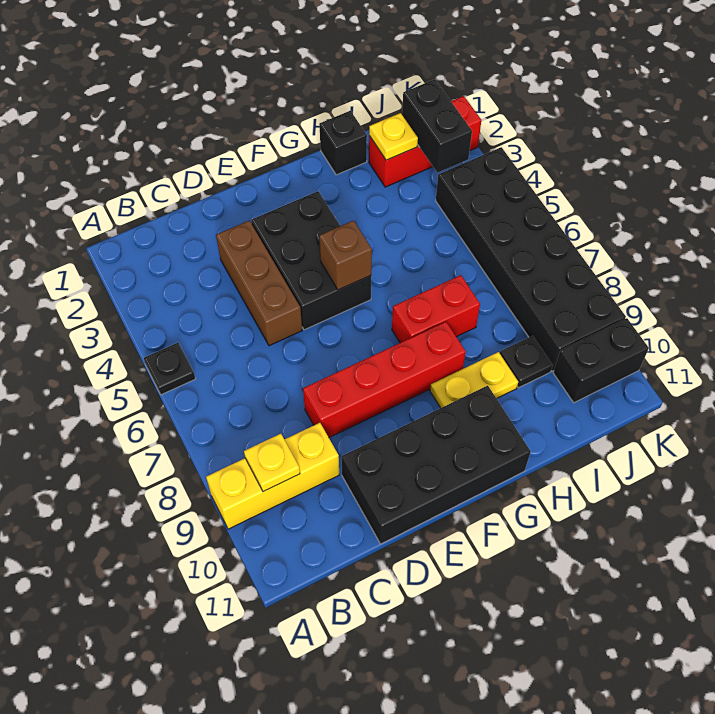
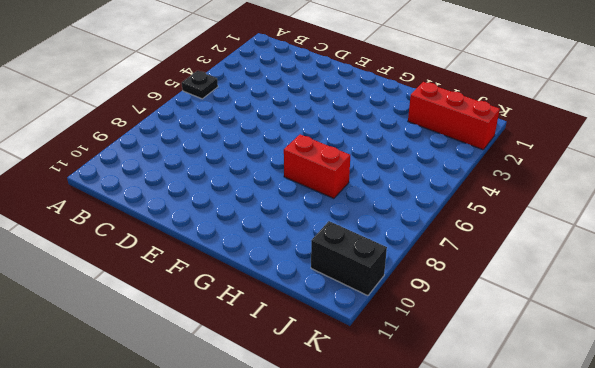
none -> yellow 1x3 brick [206,423,339,529]
none -> brown 1x3 brick [216,221,302,346]
none -> red 1x4 brick [303,322,466,437]

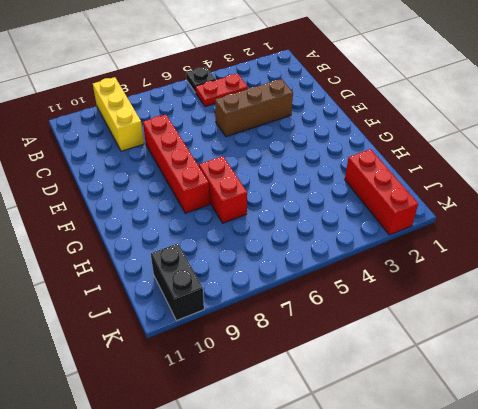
red 1x2 plate [195,74,248,107] -> none
none -> black 2x4 brick [342,386,531,544]
none -> black 2x3 brick [251,191,371,330]
none -> yellow 1x2 plate [430,352,518,408]

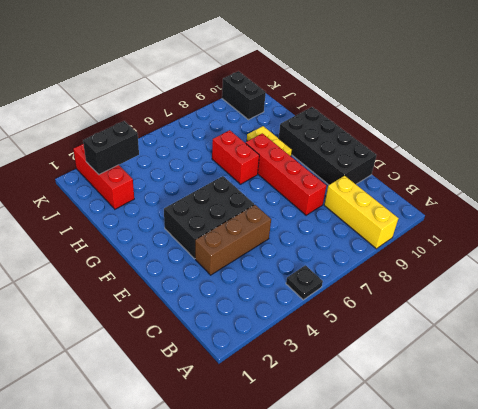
none -> black 1x1 brick [319,111,367,175]
none -> black 1x1 plate [500,336,553,388]
none -> black 2x6 brick [436,147,626,371]

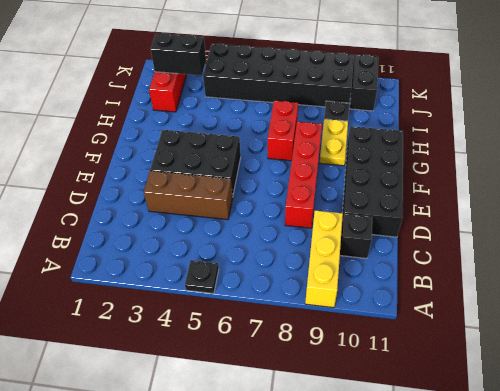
black 1x1 brick [340,213,373,258] -> black 1x1 brick moved to [319,111,367,175]
none -> yellow 1x1 plate [244,434,300,491]
none -> brown 1x1 brick [319,221,372,290]
none -> yellow 1x1 plate [369,113,418,160]

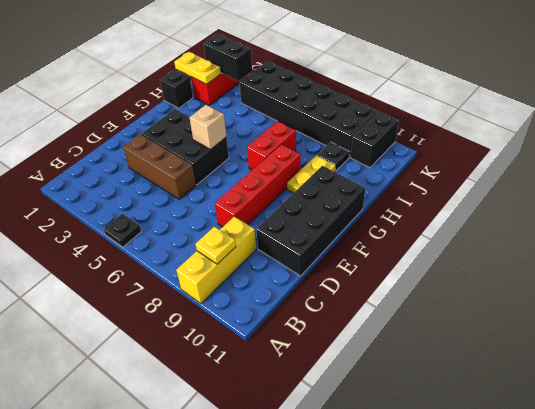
tan 1x1 brick [189,105,226,149] -> brown 1x1 brick [319,221,372,290]
yellow 1x2 plate [174,52,221,84] -> yellow 1x1 plate [369,113,418,160]

